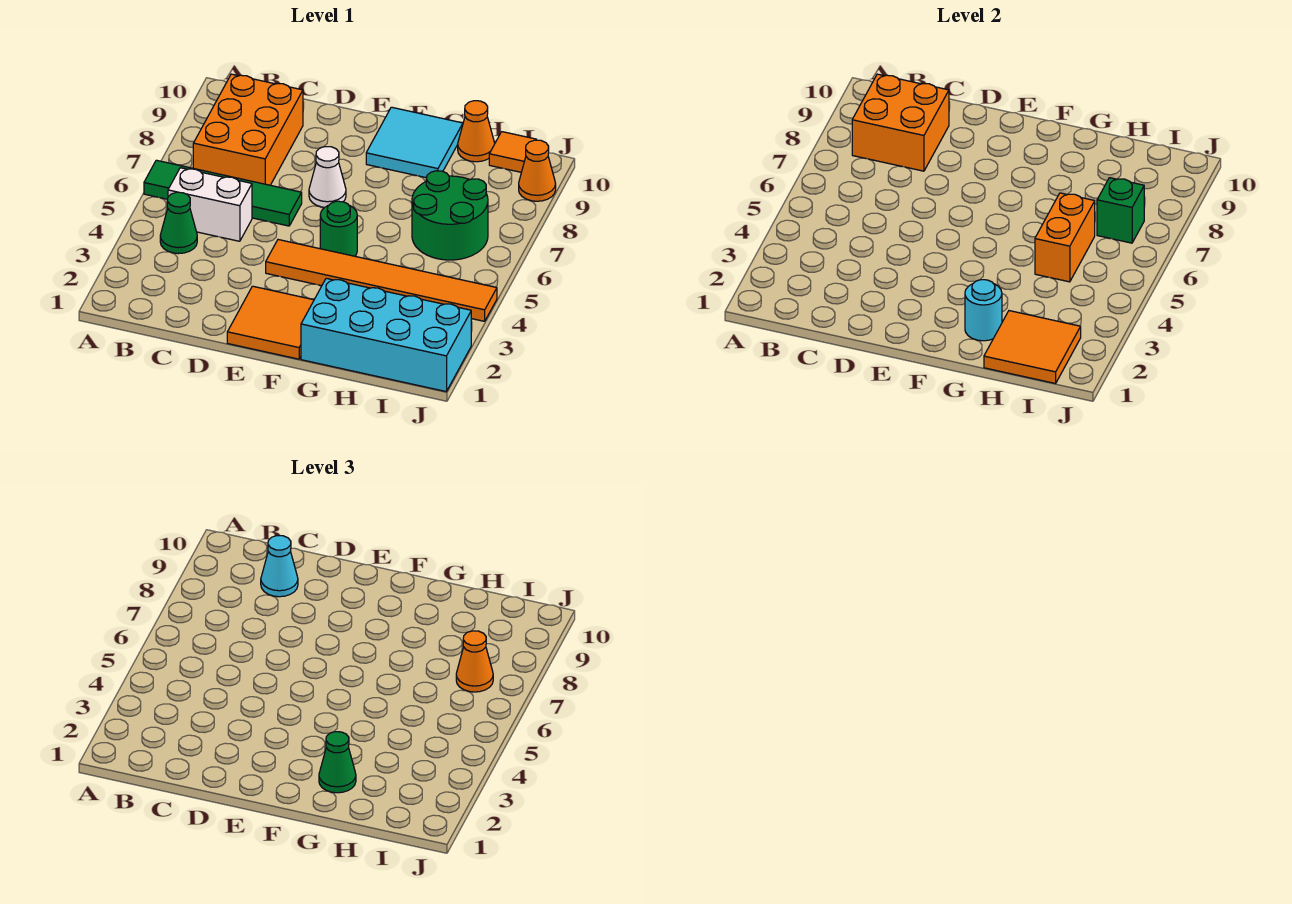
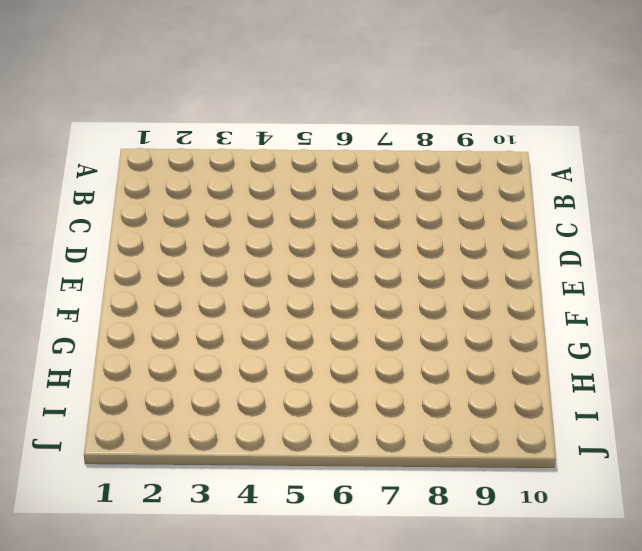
none -> green 1x4 tile [144,160,302,226]
none -> green 1x1 cone [160,192,197,254]
none -> white 1x2 brick [168,168,252,241]

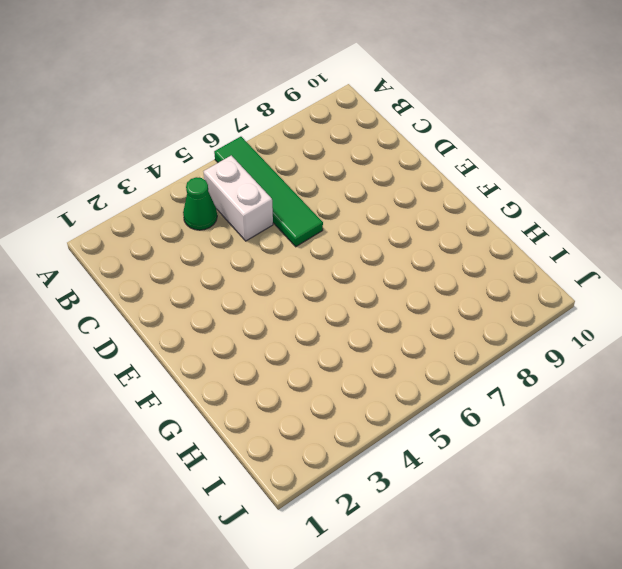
none -> orange 2x3 brick [193,74,303,185]
none -> orange 2x2 tile [227,286,314,359]
none -> orange 1x6 tile [266,240,497,321]

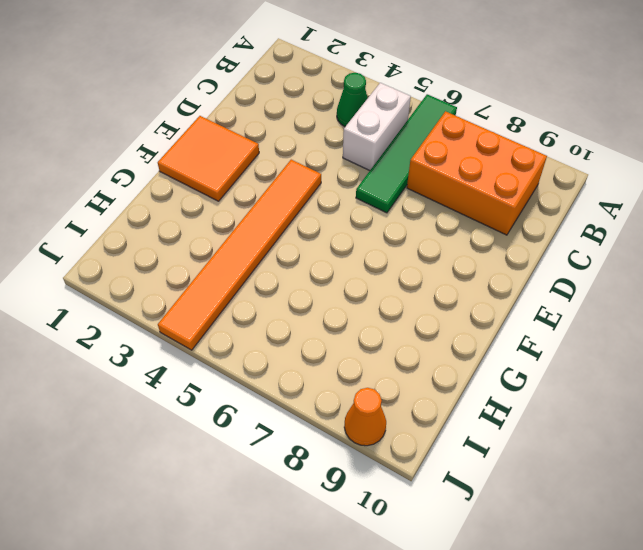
none -> white 1x1 cone [309,147,346,207]
none -> green 1x1 round brick [320,201,357,256]
none -> cyan 2x2 tile [366,107,463,178]

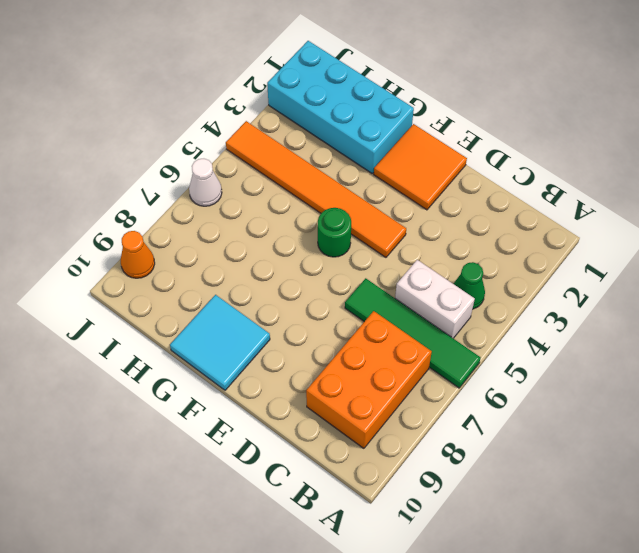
white 1x1 cone [189,159,222,206] -> white 1x1 cone moved to [309,147,346,207]
none -> green 2x2 round brick [412,171,488,260]
none -> orange 1x1 cone [458,101,495,162]
none -> orange 1x1 tile [489,132,536,172]

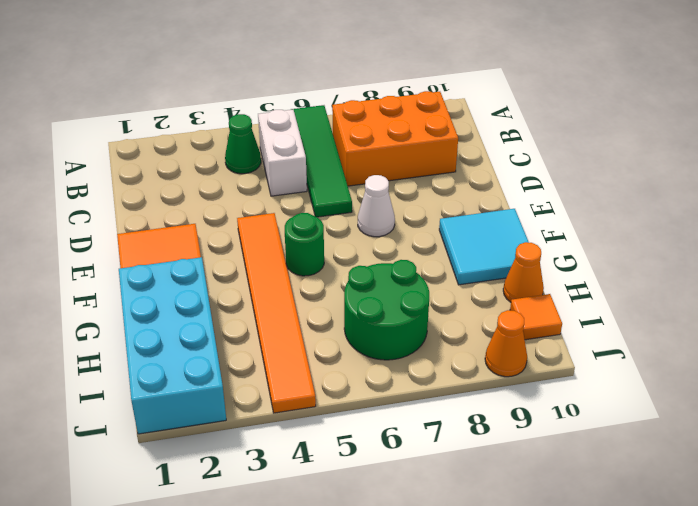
none -> orange 2x2 brick [852,74,949,171]
none -> cyan 1x1 round brick [965,280,1002,341]
none -> orange 2x2 tile [984,311,1081,383]

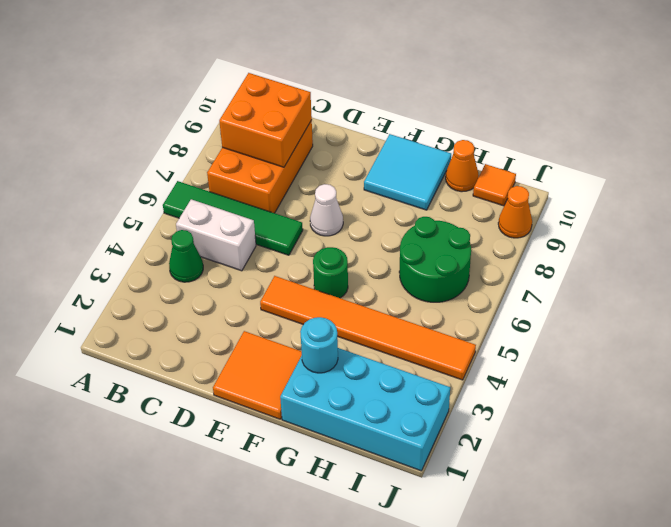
none -> orange 2x2 tile [984,311,1081,383]
none -> orange 1x2 brick [1035,193,1095,282]
none -> green 1x1 brick [1097,178,1144,243]

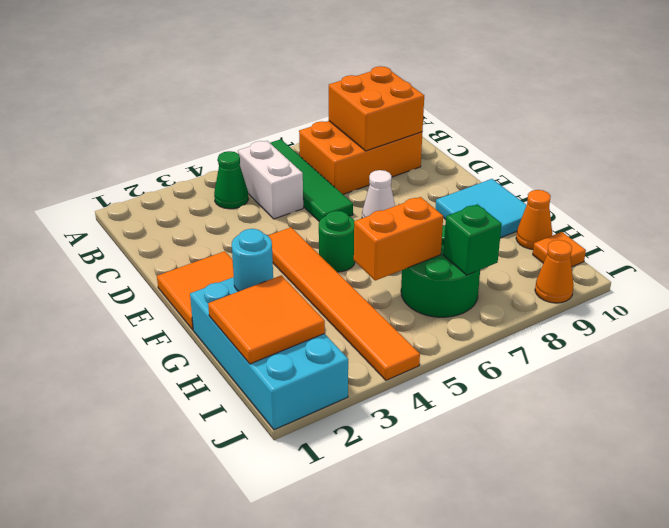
none -> cyan 1x1 cone [261,536,298,597]
none -> green 1x1 cone [319,732,356,793]
none -> orange 1x1 cone [456,631,493,692]

